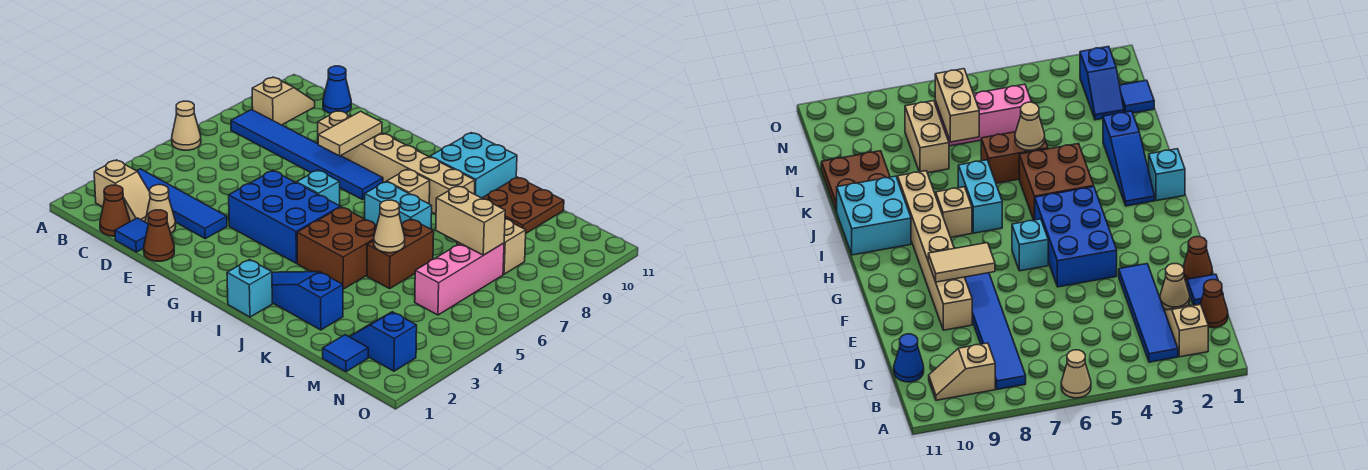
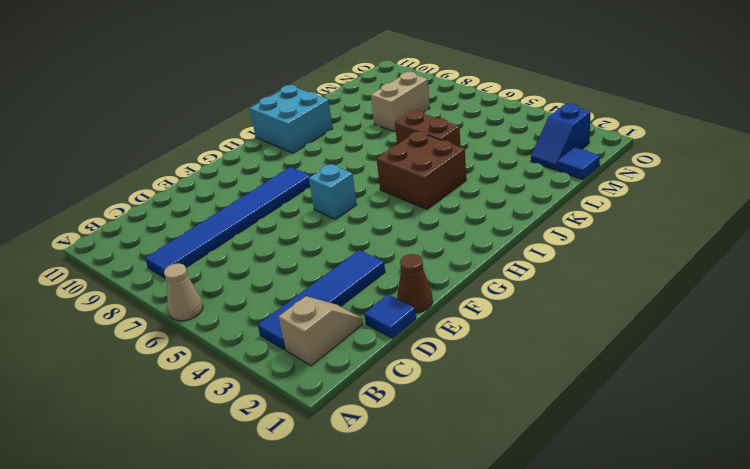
none -> tan 1x2 slope [252,77,315,125]
none -> brown 1x1 cone [100,185,130,236]
none -> blue 1x1 cone [323,66,351,114]

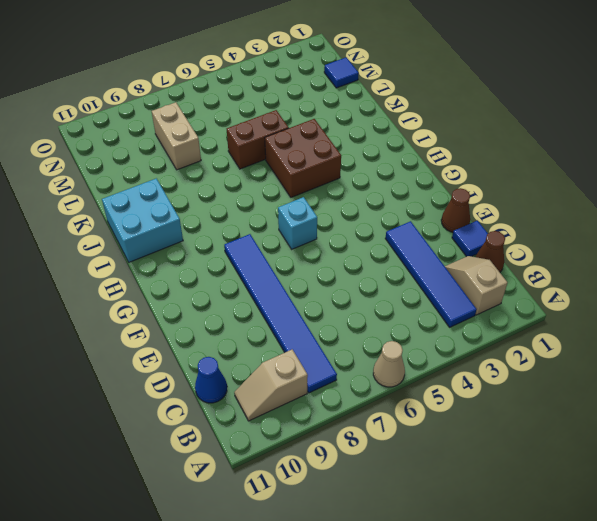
none -> tan 1x1 cone [145,185,176,233]
none -> tan 1x6 brick [318,111,475,214]
none -> blue 2x3 brick [229,171,340,263]

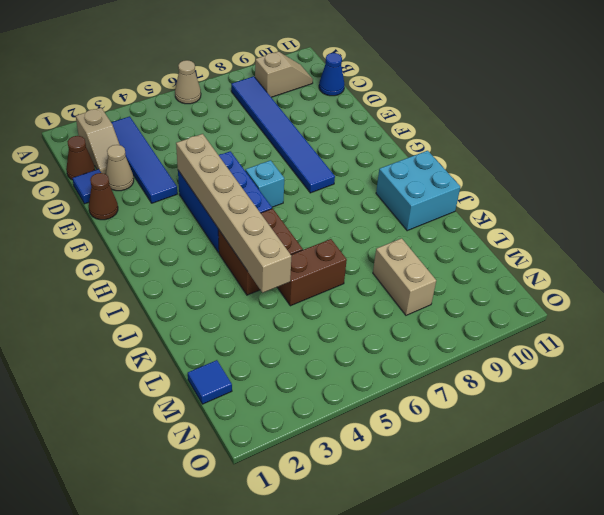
tan 1x6 brick [176,134,291,293] -> tan 1x6 brick moved to [318,111,475,214]
none -> cyan 1x1 brick [227,260,272,317]
none -> blue 1x3 slope [272,272,343,330]
none -> cyan 1x2 brick [365,182,432,229]

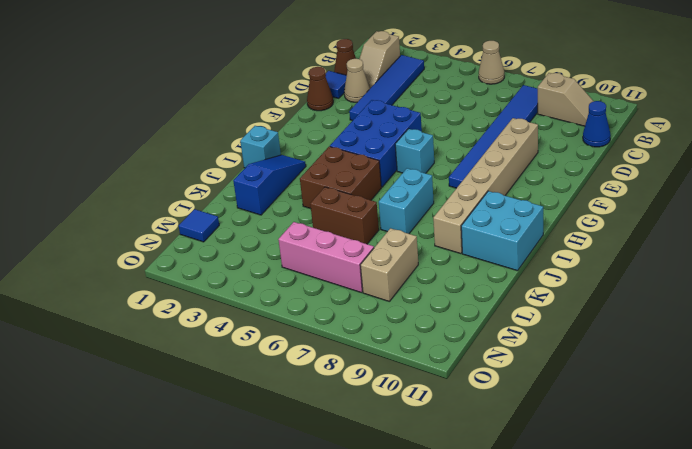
none -> tan 1x1 brick [387,169,430,204]
none -> brown 2x2 plate [483,177,564,233]
none -> blue 1x2 slope [349,312,417,371]

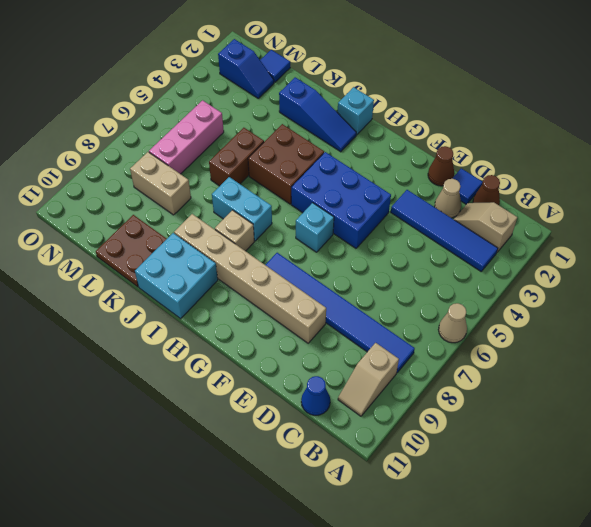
none -> tan 1x2 tile [318,111,382,156]
none -> tan 1x1 cone [374,200,405,253]
none -> tan 1x2 brick [436,186,505,255]

